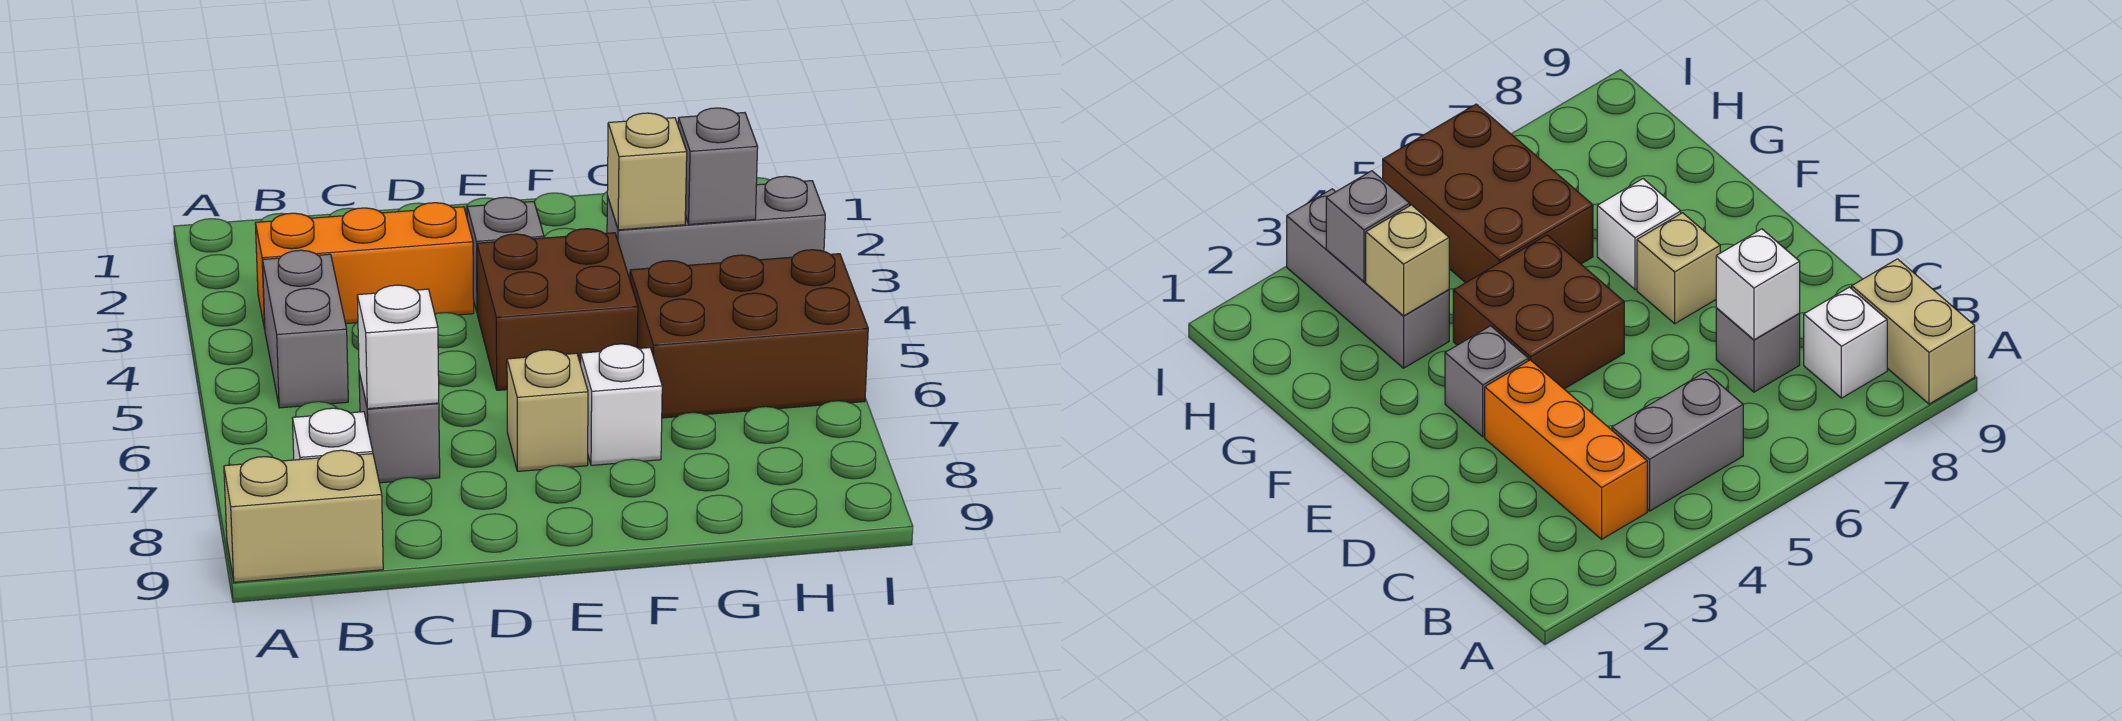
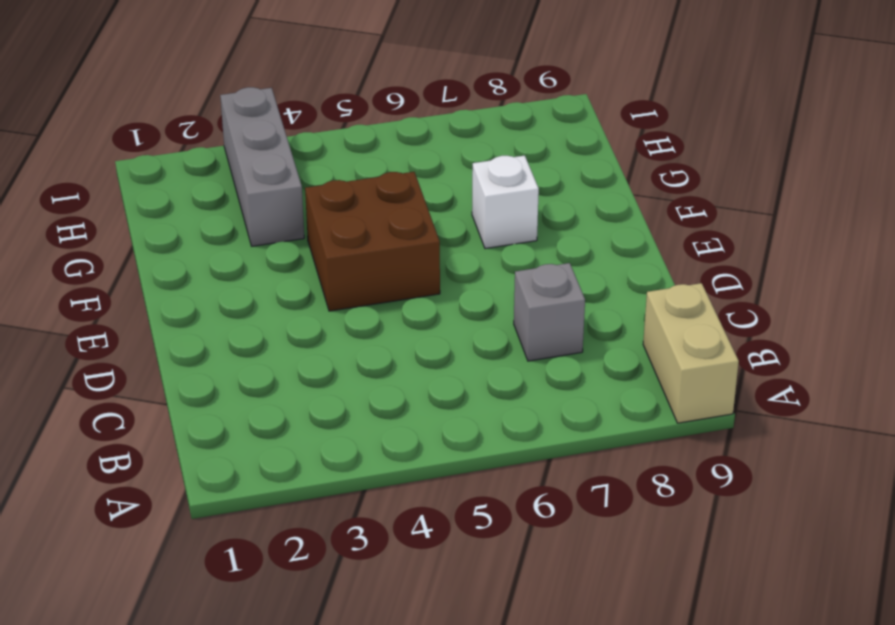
none -> orange 1x3 brick [255,203,474,329]
none -> grey 1x2 brick [262,250,348,408]
none -> white 1x1 brick [293,408,373,460]

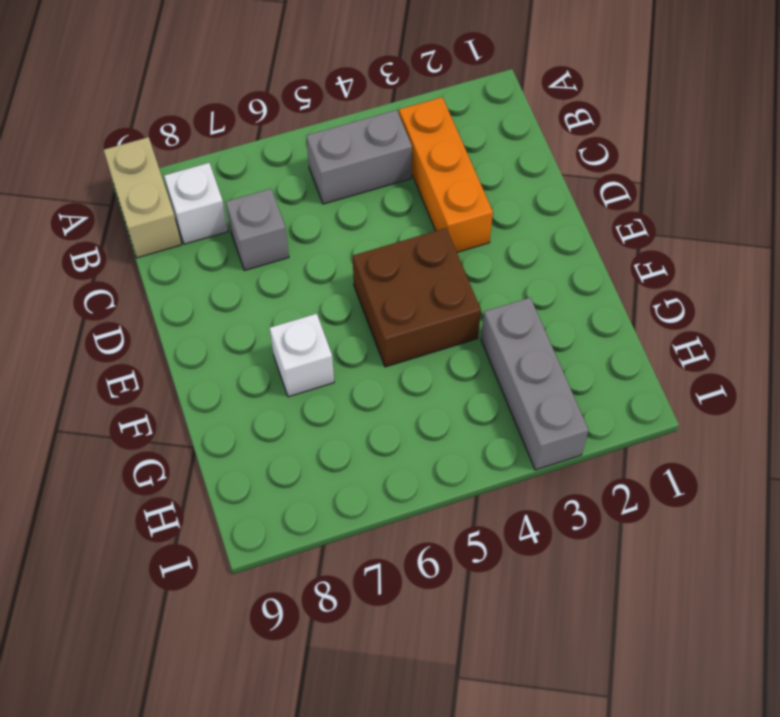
none -> grey 1x1 brick [467,197,544,311]
none -> tan 1x1 brick [507,350,588,471]
none -> brown 2x3 brick [630,250,868,418]

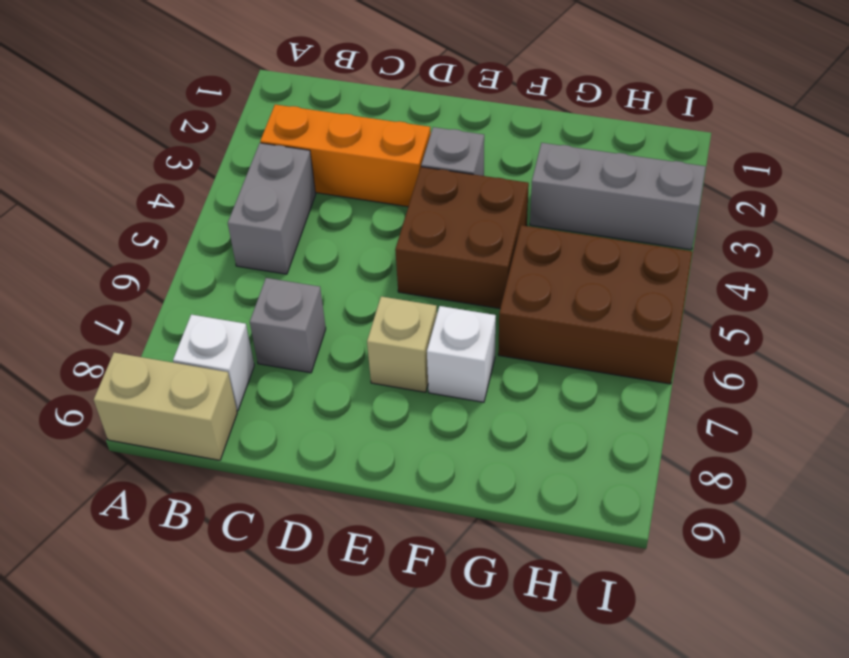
none -> white 1x1 brick [357,285,439,409]
none -> tan 1x1 brick [607,113,687,230]
none -> grey 1x1 brick [678,108,758,224]

